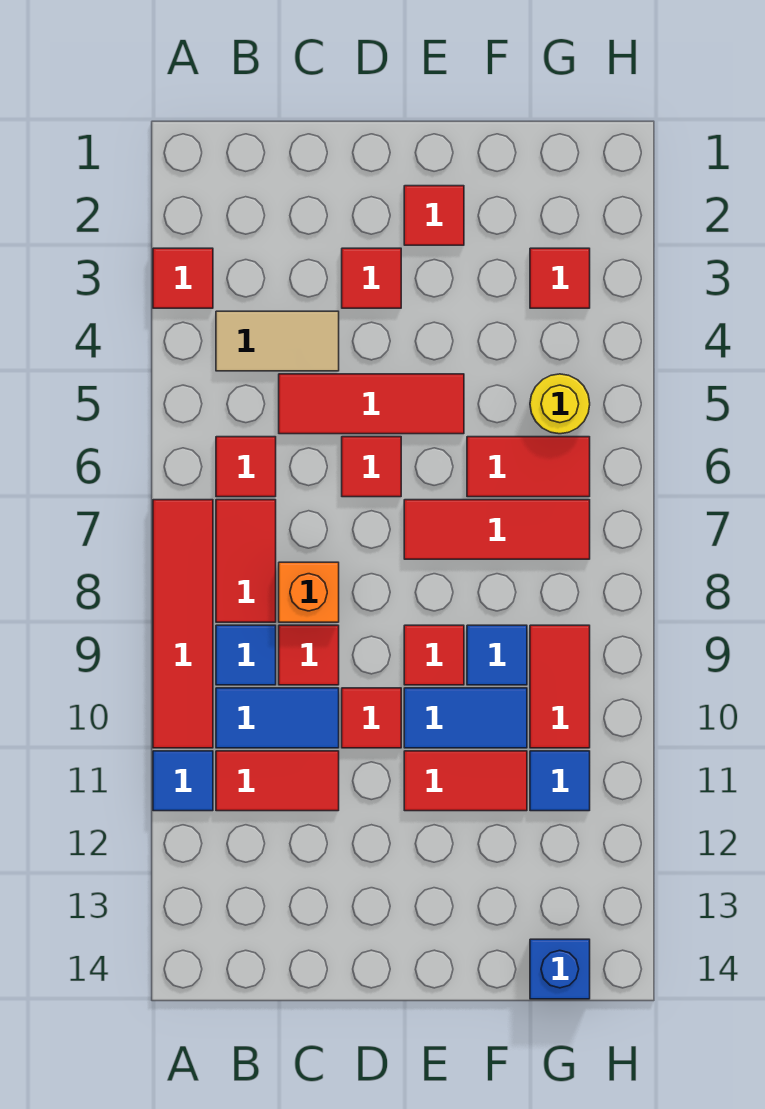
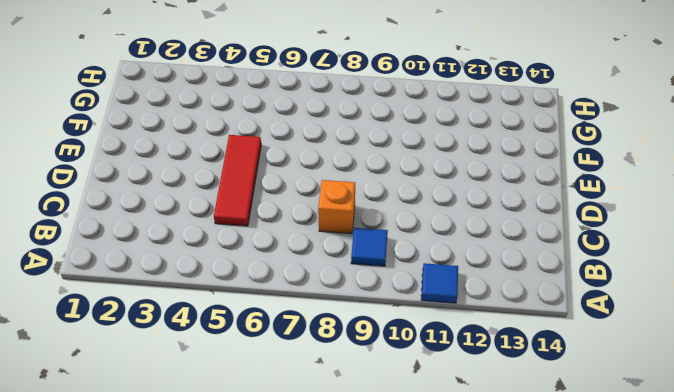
none -> red 1x1 tile [153,248,213,308]
none -> red 1x4 tile [153,500,213,748]
none -> tan 1x2 tile [216,311,339,371]

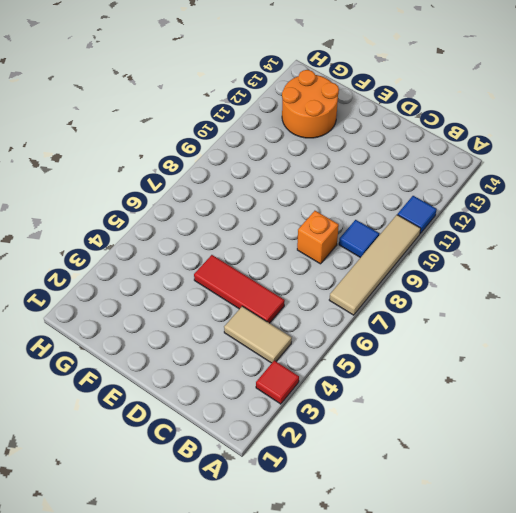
tan 1x4 tile [329,215,421,315] -> red 1x4 tile [153,500,213,748]
orange 2x2 round brick [282,70,339,138] -> none
none -> red 1x1 tile [216,437,276,497]
none -> red 1x2 tile [216,500,276,622]
none -> blue 1x2 tile [216,688,339,748]

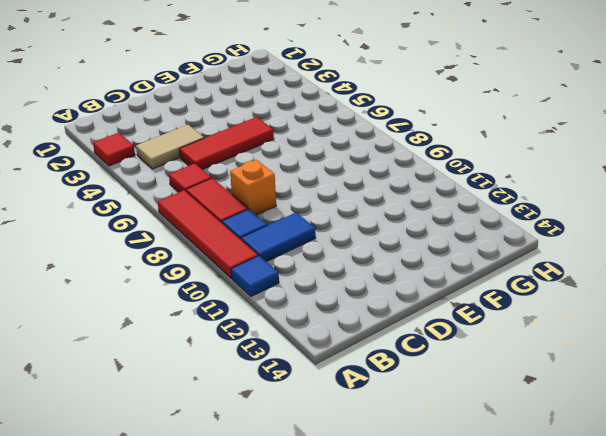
none -> red 1x2 tile [216,751,339,811]
none -> red 1x1 tile [279,625,339,685]
none -> red 1x1 tile [342,248,401,308]

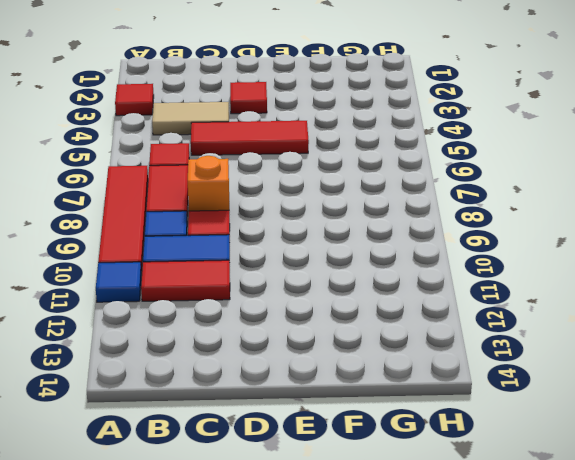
none -> red 1x1 tile [342,437,401,497]
none -> red 1x1 tile [342,688,401,748]
none -> red 1x1 tile [404,186,464,245]

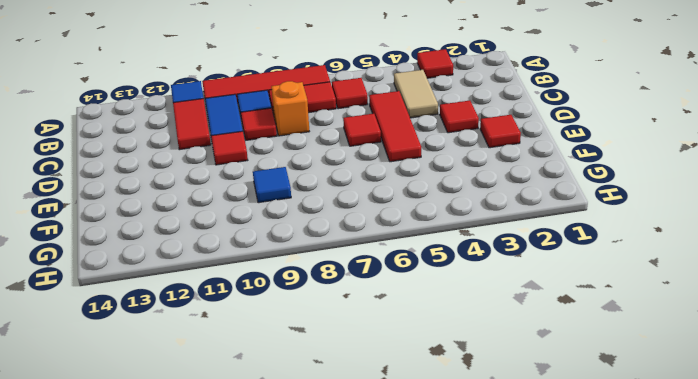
none -> red 1x3 tile [404,500,590,559]
none -> red 1x1 tile [404,625,464,685]
none -> blue 1x2 tile [404,688,527,748]

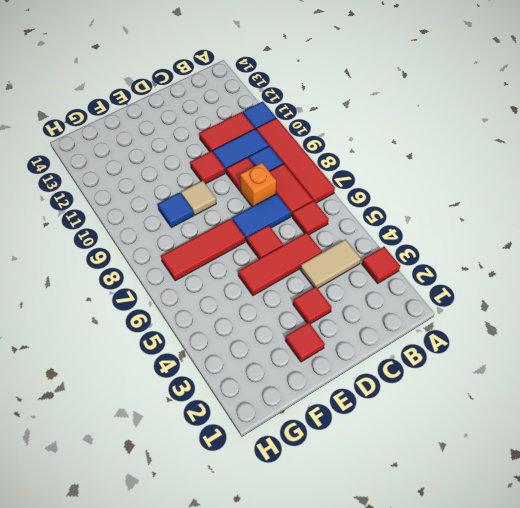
blue 1x2 tile [232,194,291,241] -> blue 1x2 tile moved to [404,688,527,748]
tan 1x1 tile [181,181,216,215] -> red 1x1 tile [404,625,464,685]
none -> red 1x2 tile [404,751,527,811]
none -> red 1x2 tile [467,437,590,497]
none -> red 1x1 tile [530,248,590,308]

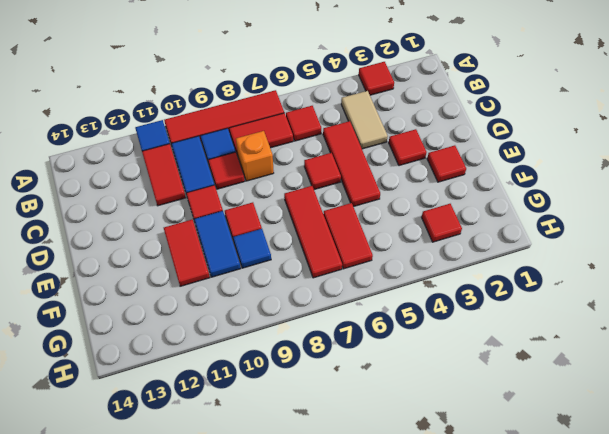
none -> yellow 1x1 round brick [530,374,590,434]
none -> red 1x2 tile [530,625,590,748]
none -> blue 1x1 tile [530,751,590,811]

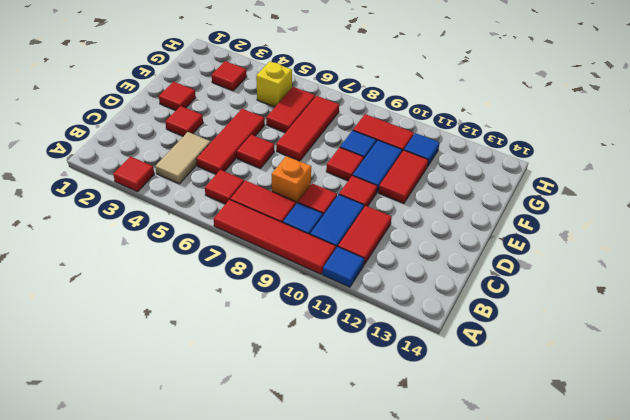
yellow 1x1 brick [256,61,292,107] -> yellow 1x1 round brick [530,374,590,434]
none -> blue 1x1 brick [530,939,590,999]

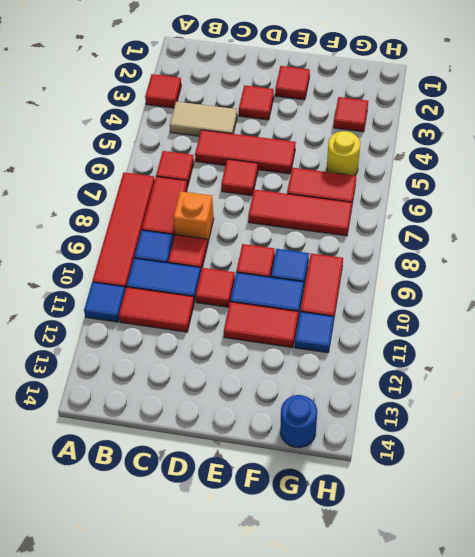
blue 1x1 round brick [280,395,317,448] -> blue 1x1 brick [530,939,590,999]

